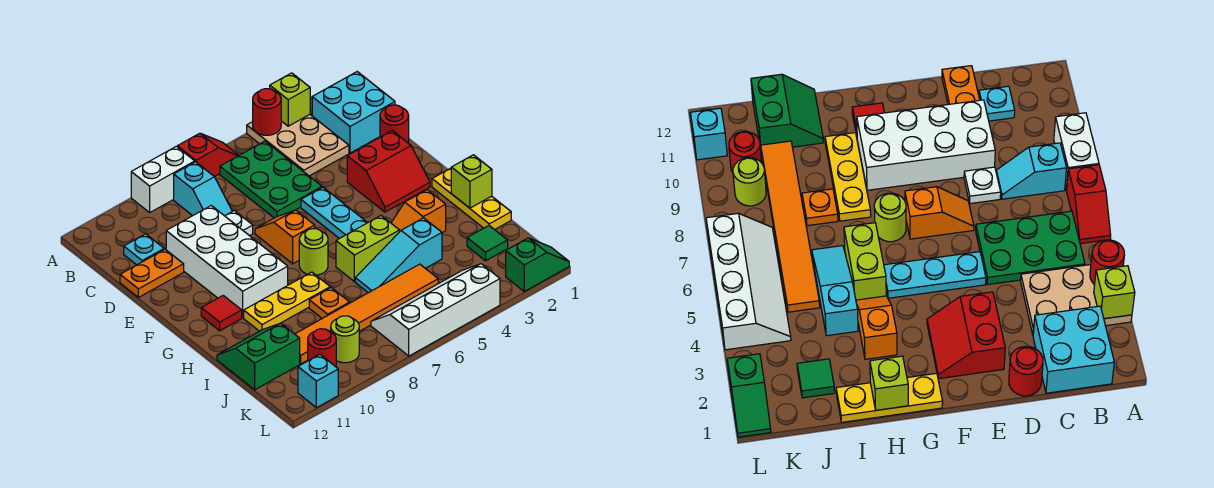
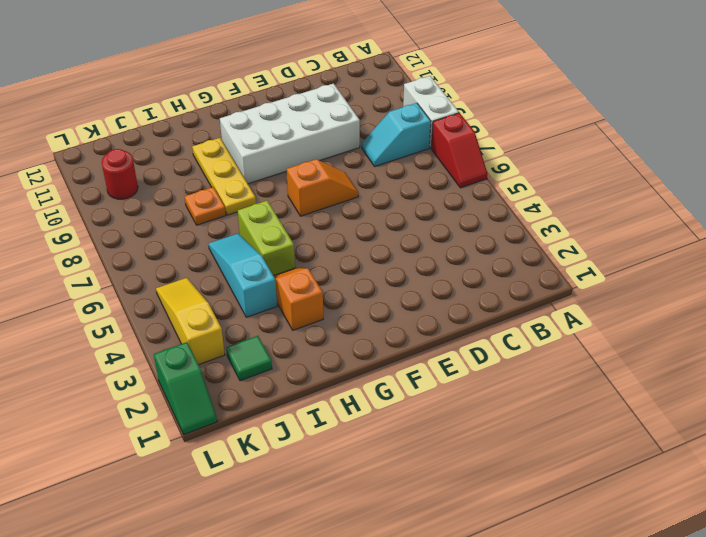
yellow 1x3 slope [156,278,225,365] -> white 2x4 slope [371,264,500,356]
none -> tan 2x3 plate [247,115,349,176]
none -> cyan 2x2 brick [312,72,395,153]
none -> green 2x3 plate [220,141,322,218]
none -> cyan 1x1 plate [124,234,164,265]

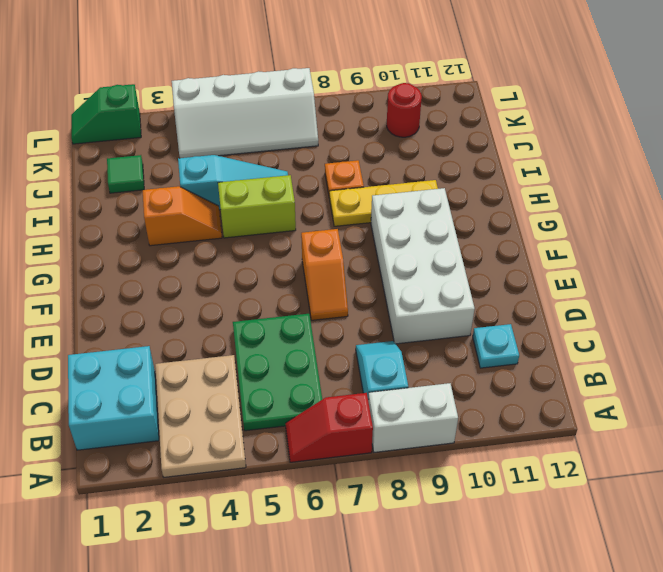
none -> red 1x1 round brick [380,105,409,143]
none -> white 1x1 plate [225,211,253,236]
none -> orange 1x2 plate [120,249,184,298]
none -> red 2x2 slope [347,131,430,212]

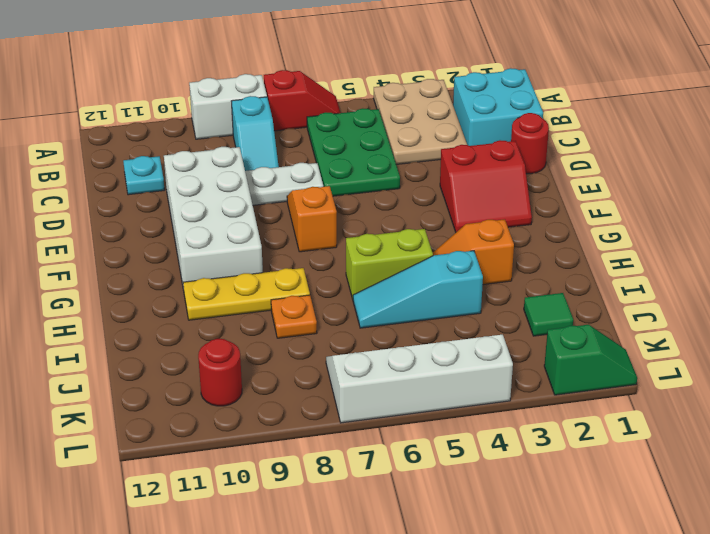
white 1x2 plate [245,163,323,205] -> white 1x1 plate [225,211,253,236]
none -> orange 1x2 plate [120,249,184,298]
none -> cyan 1x3 plate [301,187,368,239]
none -> yellow 1x3 plate [432,168,511,230]
none -> lime 1x1 round brick [299,229,328,275]

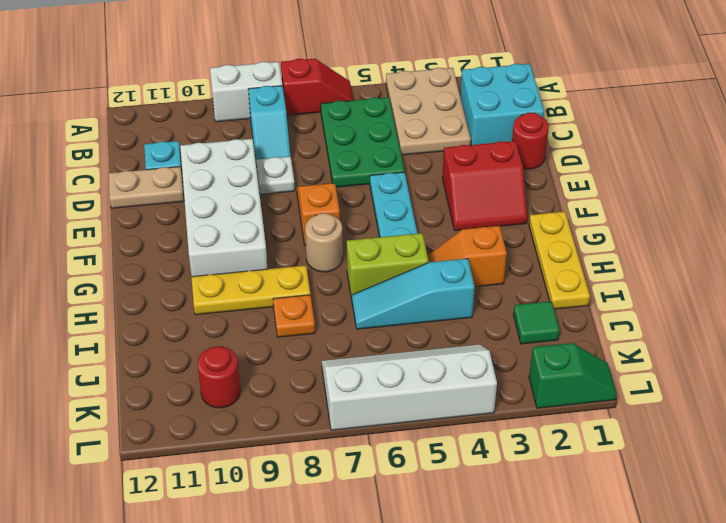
tan 1x2 plate [109,167,184,208] -> orange 1x2 plate [120,249,184,298]
tan 1x1 round brick [305,213,343,272] -> lime 1x1 round brick [299,229,328,275]
none -> red 1x1 tile [201,296,242,331]
none -> green 2x2 slope [217,323,300,390]
none -> orange 1x6 tile [295,264,438,364]
none -> lime 1x1 round brick [331,316,359,363]

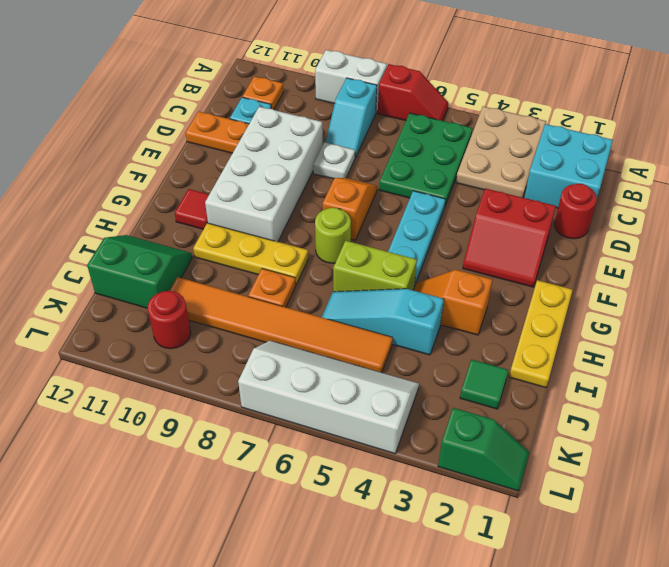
orange 1x1 plate [242,76,283,110] -> none
none -> lime 1x1 round brick [331,316,359,363]
none -> cyan 1x1 brick [298,355,338,408]
none -> lime 1x1 brick [270,73,310,126]
none -> red 1x1 round brick [253,89,281,135]

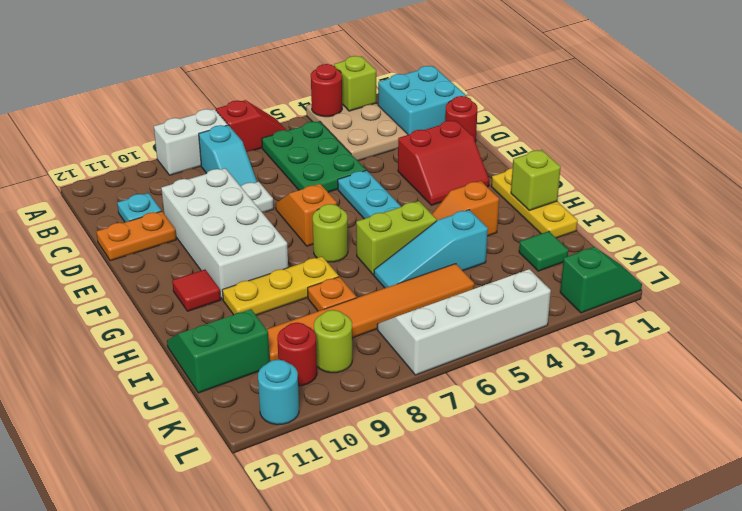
cyan 1x1 round brick [258,360,299,425] -> cyan 1x1 brick [298,355,338,408]

